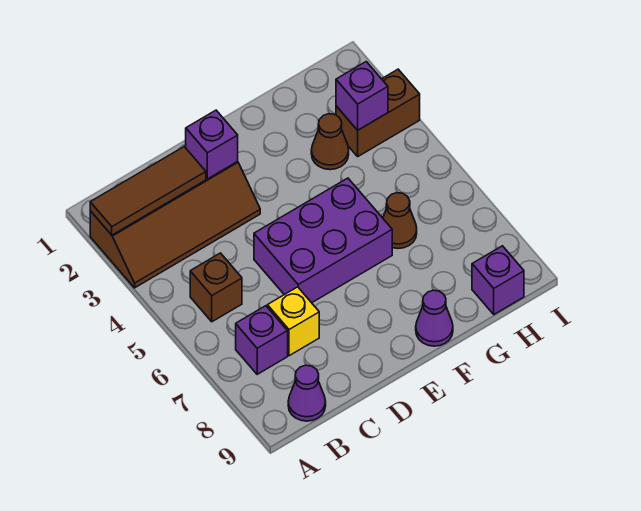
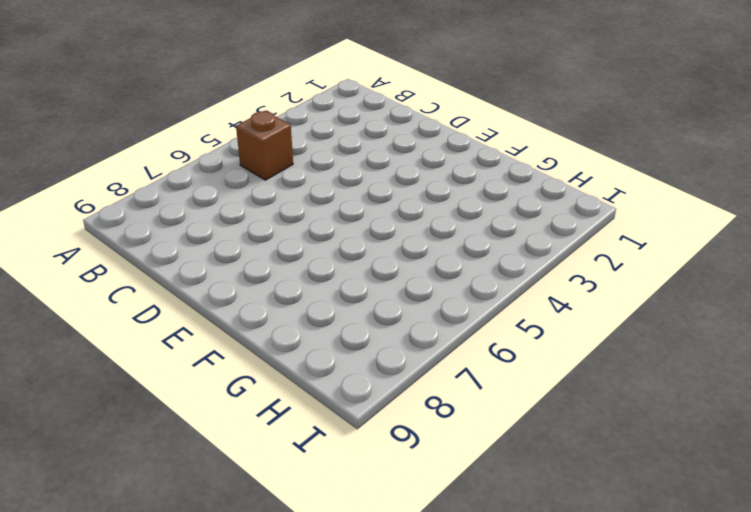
none -> brown 2x4 slope [90,161,260,288]
none -> purple 1x1 brick [236,306,288,374]
none -> purple 1x1 cone [288,365,326,421]

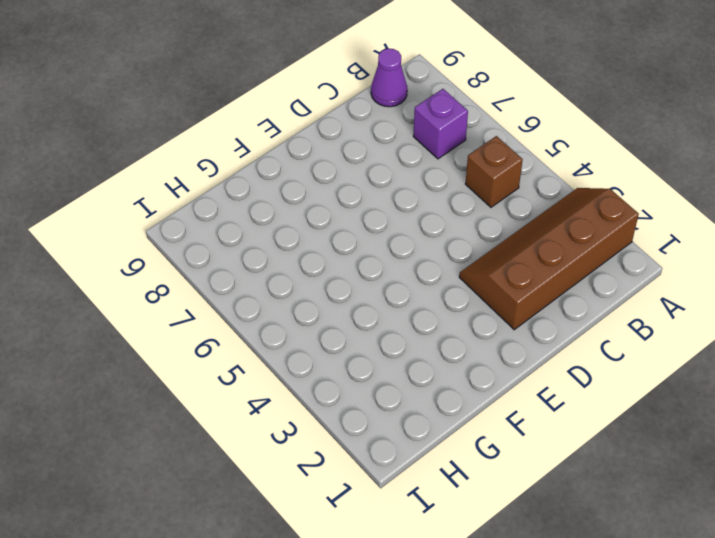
none -> yellow 1x1 brick [267,287,319,356]
none -> purple 2x3 brick [254,178,392,303]
none -> purple 1x1 cone [416,290,453,346]

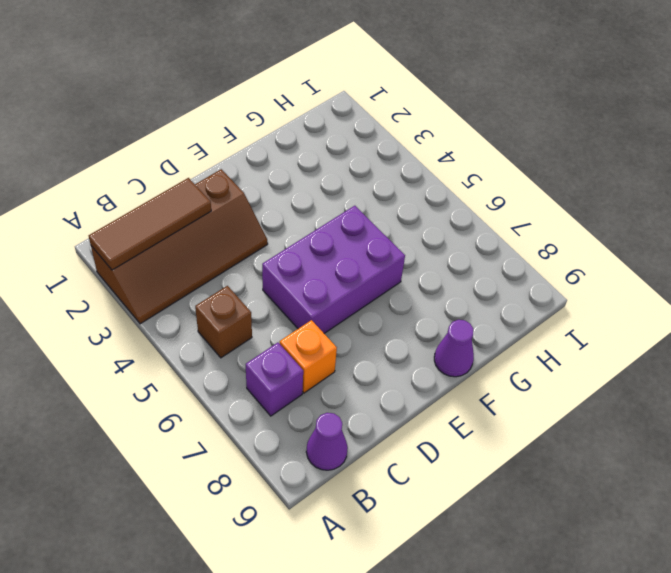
orange 1x1 brick [280,320,337,393] -> yellow 1x1 brick [267,287,319,356]
none -> brown 1x1 cone [311,114,349,170]
none -> brown 1x1 cone [383,193,417,248]
none -> brown 1x2 brick [336,69,420,156]

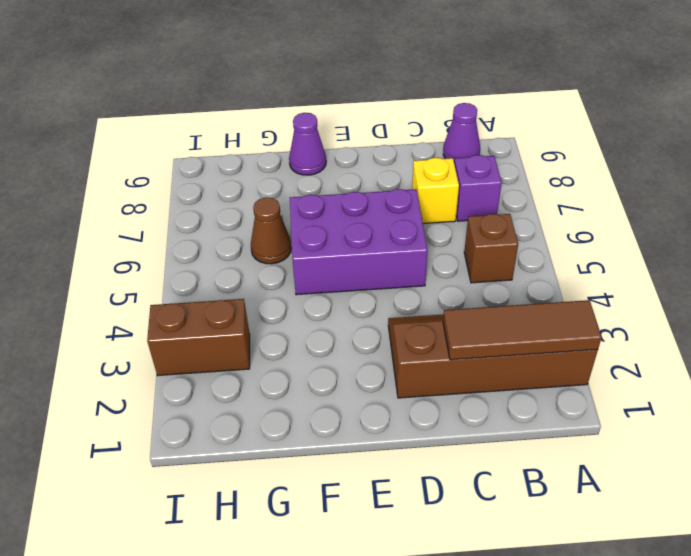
none -> brown 1x1 cone [311,114,349,170]
none -> purple 1x1 brick [472,246,524,314]
none -> purple 1x1 brick [186,110,238,179]

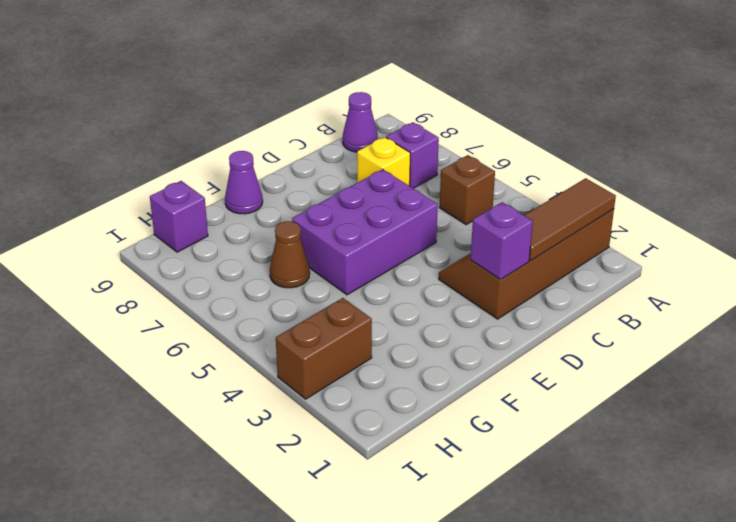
none -> brown 1x1 cone [311,114,349,170]
none -> purple 1x1 brick [336,62,388,130]

